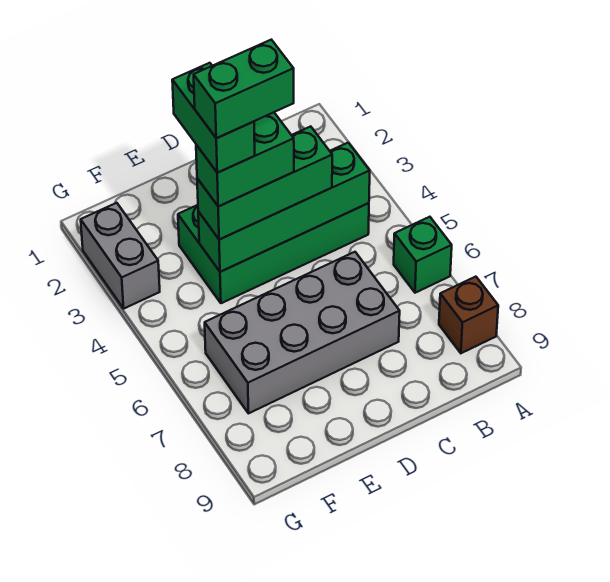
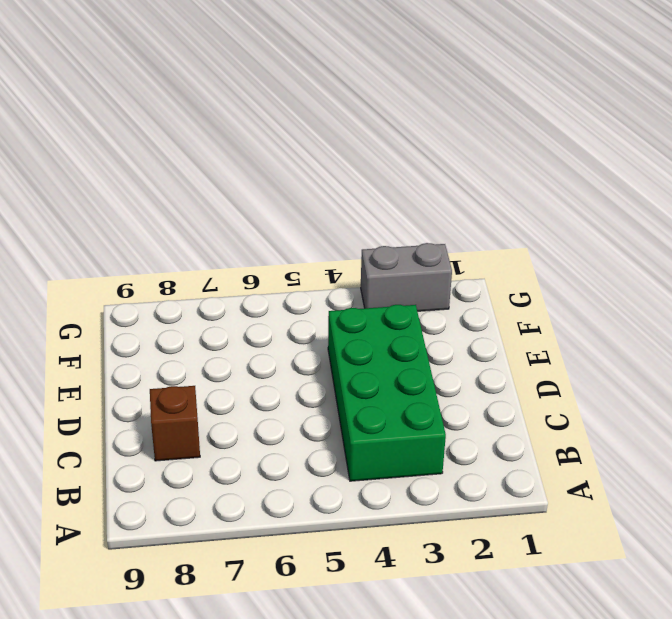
brown 1x1 brick [150,386,200,461] -> brown 1x1 brick moved to [439,277,498,353]
none -> green 1x1 brick [394,217,452,293]
none -> grey 2x4 brick [205,252,400,413]

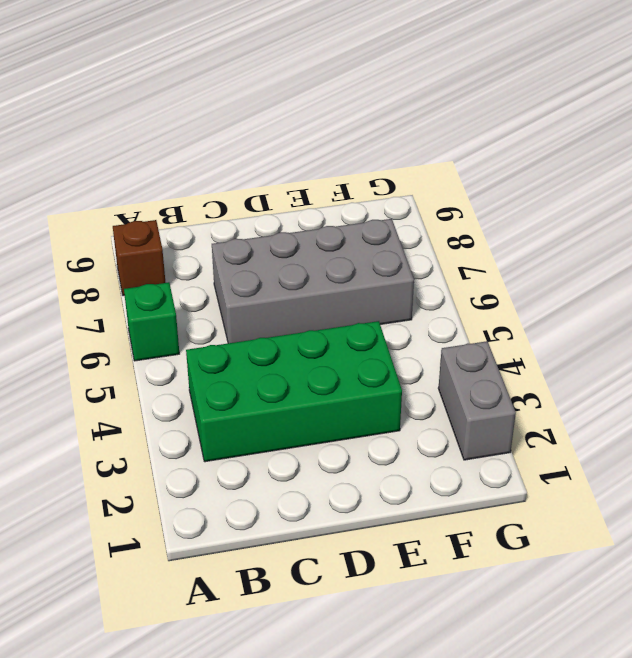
none -> green 1x4 brick [198,143,370,272]
none -> green 1x3 brick [197,126,332,240]

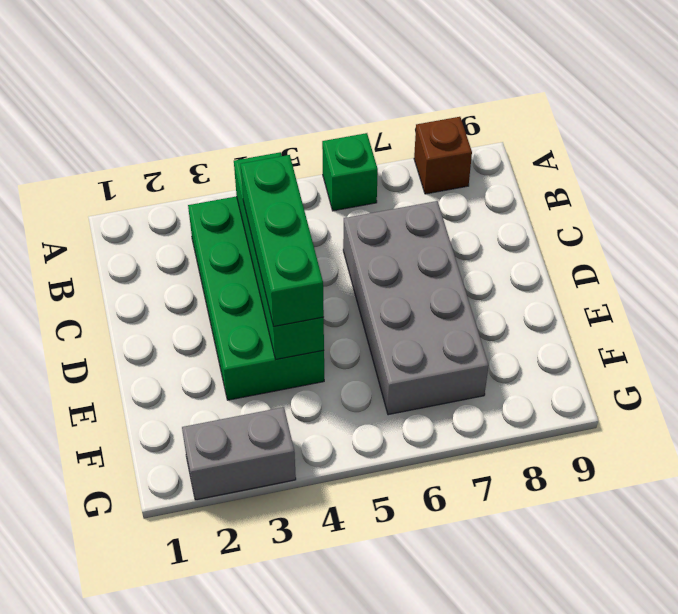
none -> green 1x2 brick [196,112,294,206]
none -> green 1x2 brick [172,63,255,173]

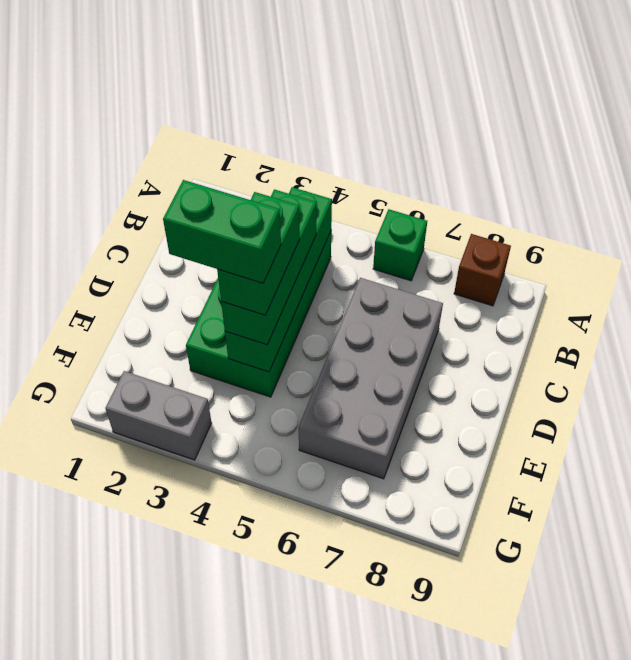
none -> green 1x2 brick [194,40,294,138]

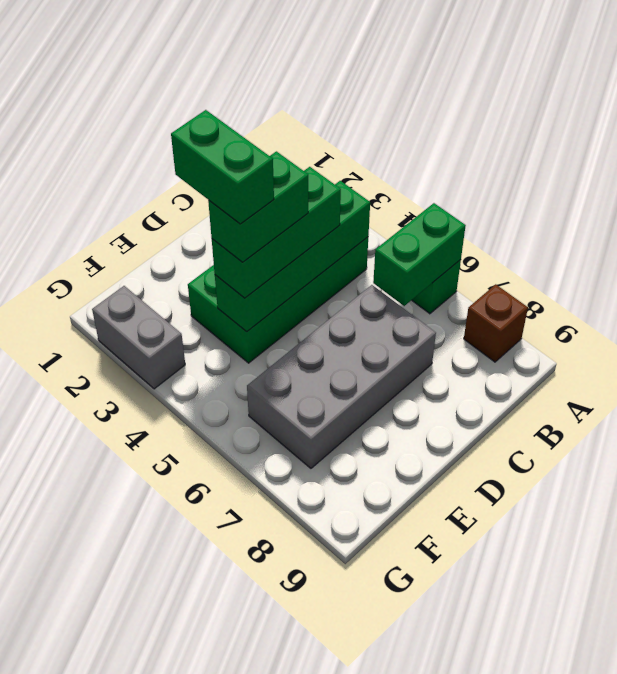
green 1x2 brick [373,203,466,306] -> green 1x2 brick moved to [194,40,294,138]

